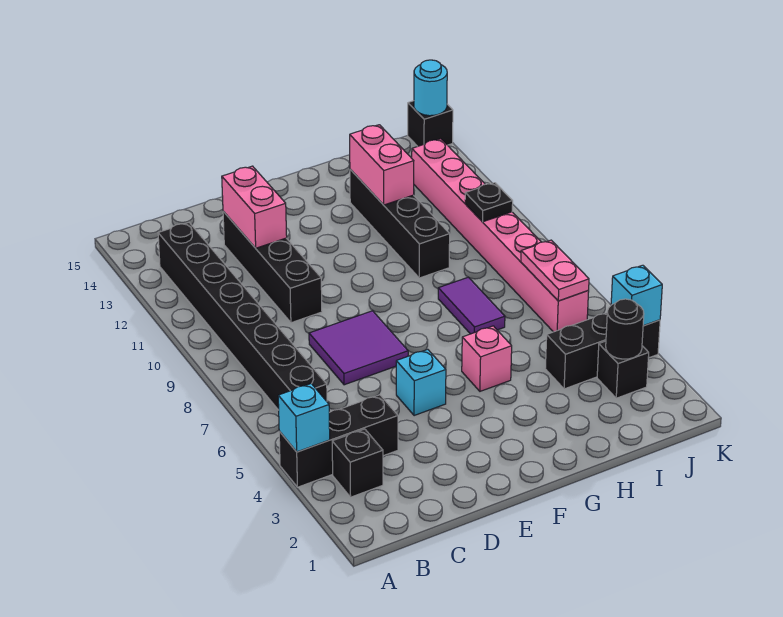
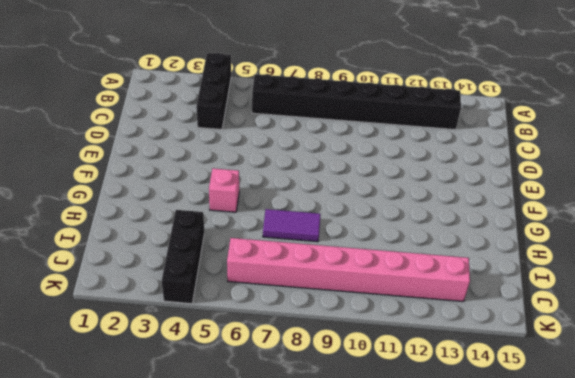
none -> black 1x1 brick [332,429,383,497]
none -> purple 2x2 tile [309,311,408,385]
none -> black 1x4 brick [223,211,322,323]

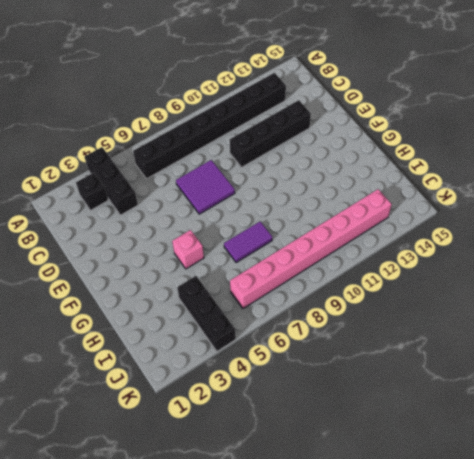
none -> cyan 1x1 brick [396,349,446,416]
none -> black 1x4 brick [350,169,450,278]
none -> black 1x1 brick [597,341,649,398]

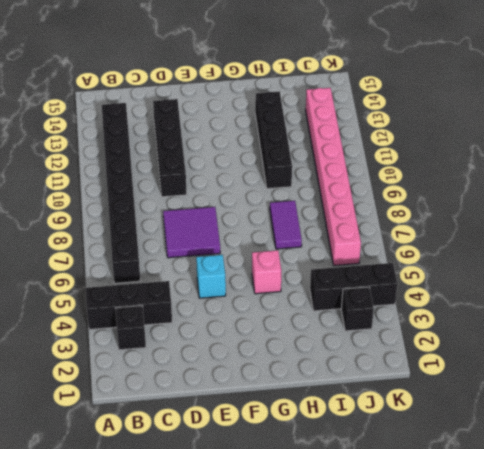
none -> black 1x1 brick [408,101,453,146]
none -> cyan 1x1 brick [278,384,330,452]
none -> pink 1x2 brick [222,166,287,248]

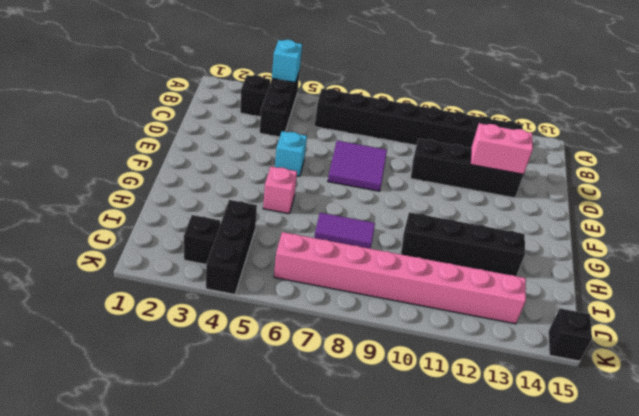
none -> pink 1x2 brick [350,125,414,205]
none -> black 1x1 round brick [606,299,644,359]
none -> pink 1x2 plate [521,240,589,301]

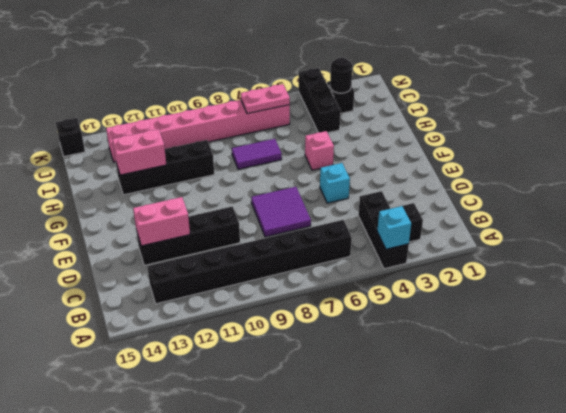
none -> black 1x1 plate [465,183,513,222]
none -> cyan 1x1 brick [611,265,662,326]
none -> cyan 1x1 round brick [414,60,447,116]

